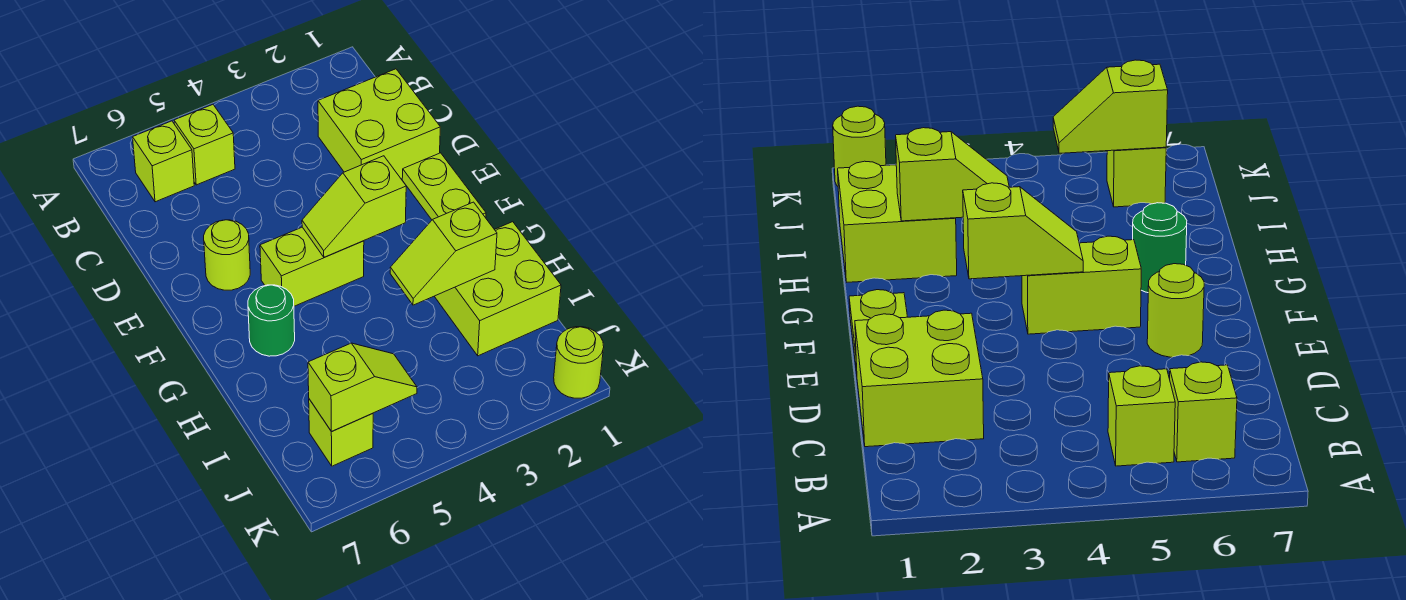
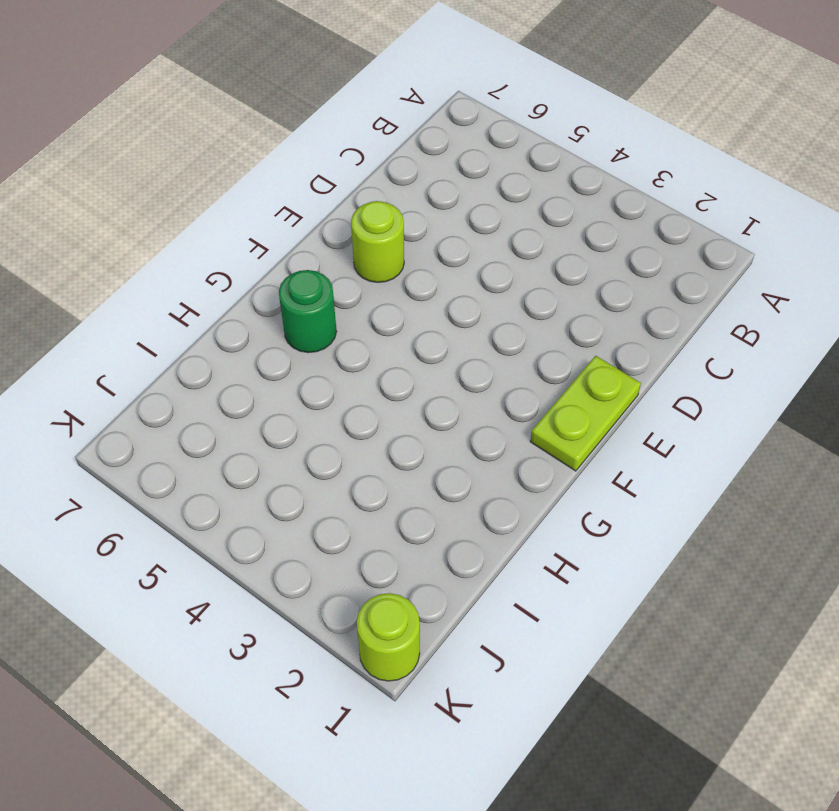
none -> lime 1x1 brick [174,105,235,185]
none -> lime 1x1 brick [133,121,194,202]
none -> lime 2x2 brick [318,69,440,179]

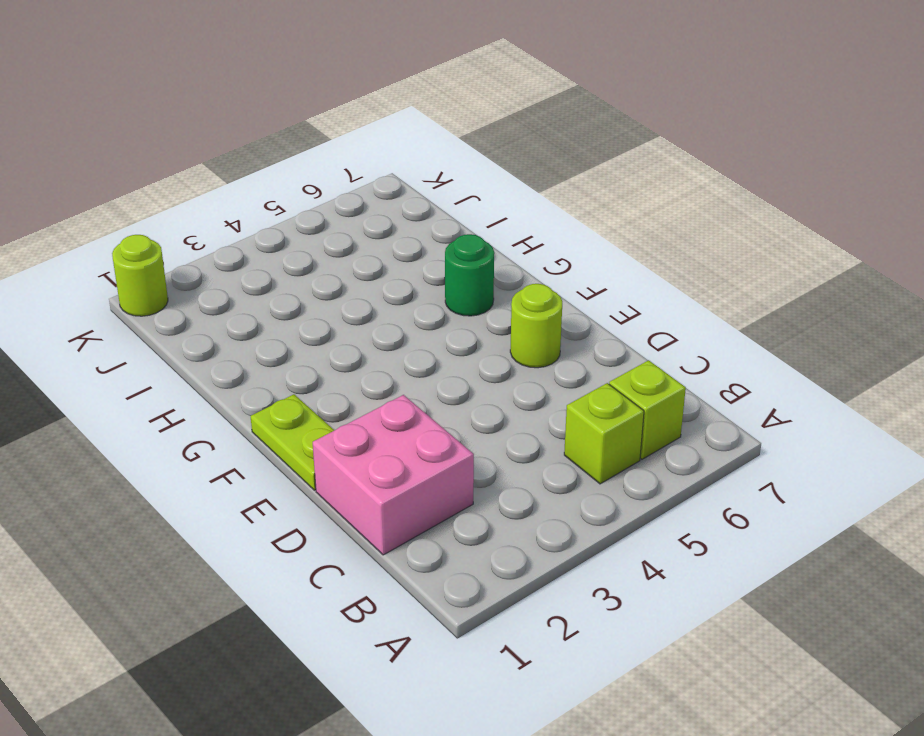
pink 2x2 brick [313,395,474,555] -> lime 2x2 brick [318,69,440,179]
none -> lime 1x2 brick [260,227,364,306]
none -> lime 2x2 brick [434,222,561,356]
none -> lime 1x1 brick [309,399,373,466]

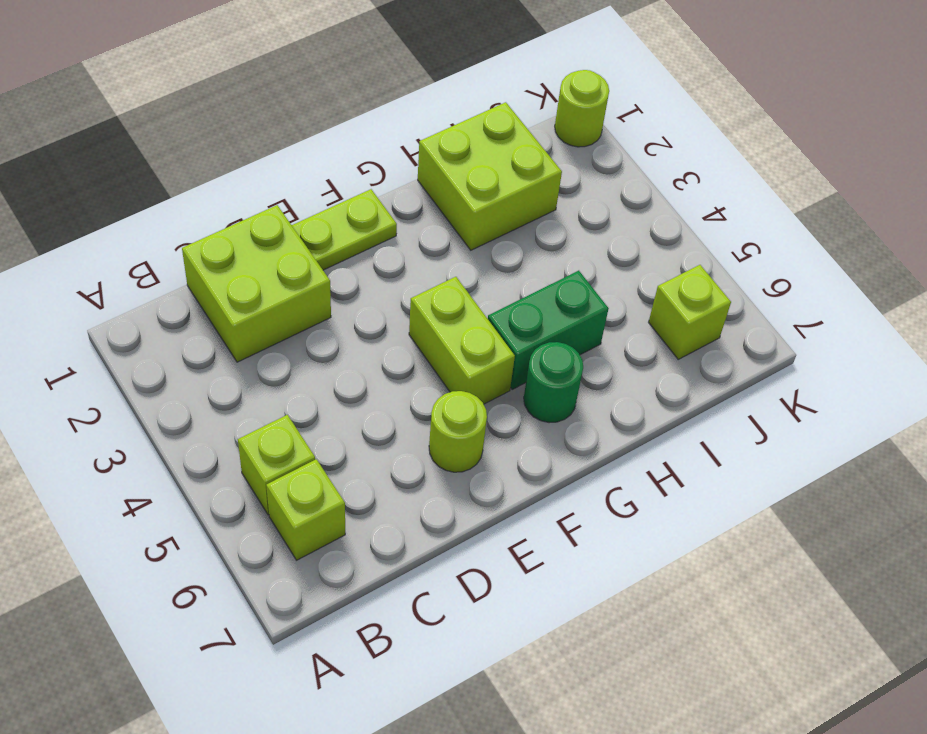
green 1x2 brick [488,271,609,390] -> none
none -> lime 1x2 slope [302,156,406,257]
none -> lime 1x2 slope [390,202,497,305]
none -> lime 1x2 slope [308,343,417,432]

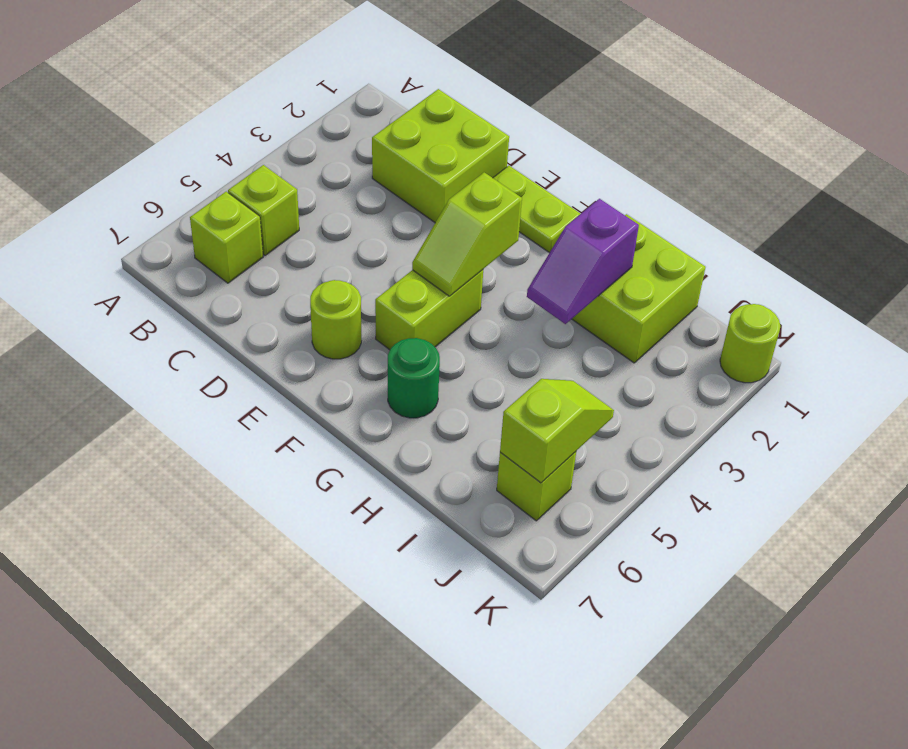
purple 1x2 slope [527,199,639,324] -> lime 1x2 slope [390,202,497,305]

